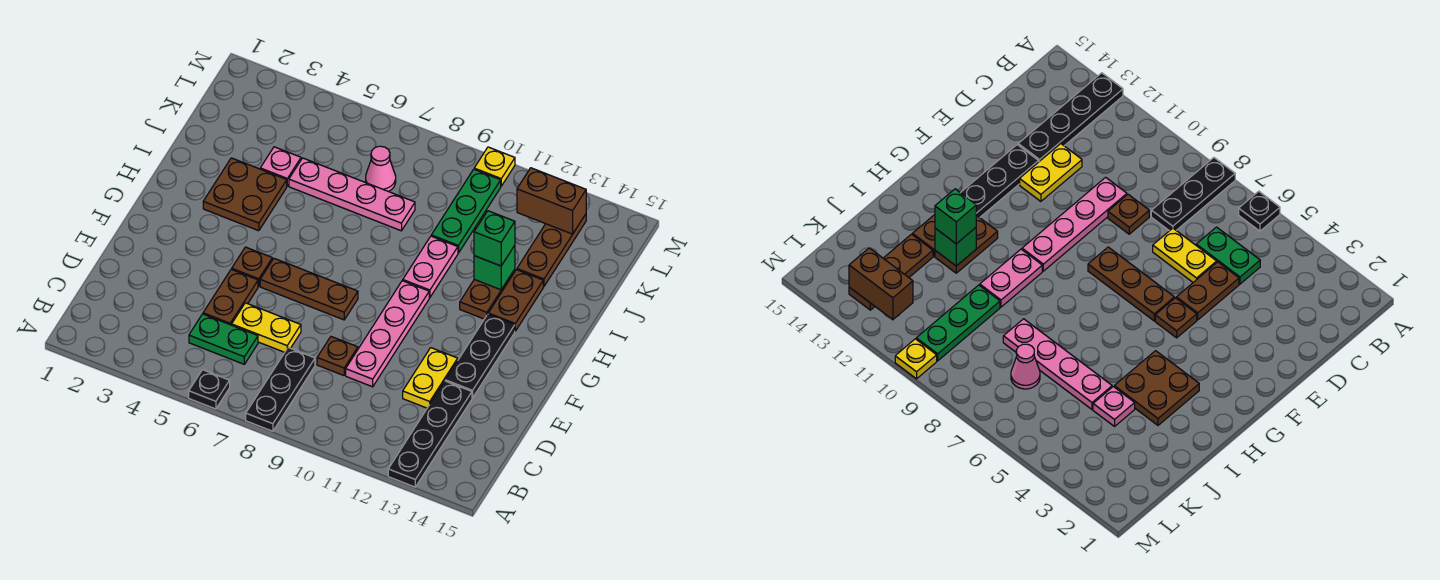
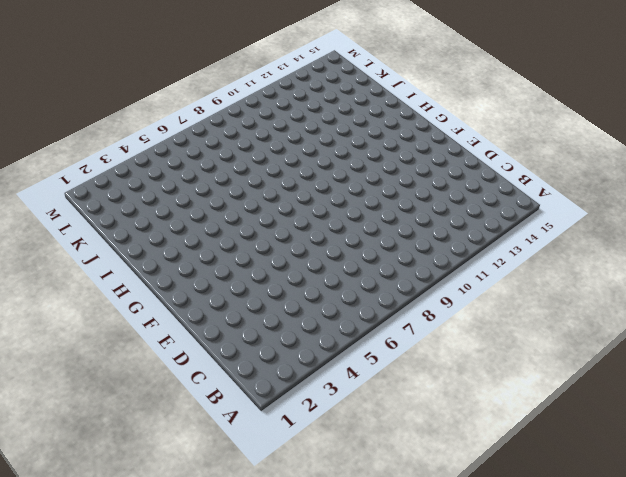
none -> black 1x1 plate [189,370,230,409]
none -> black 1x3 plate [246,348,315,431]
none -> black 1x4 plate [388,381,472,487]

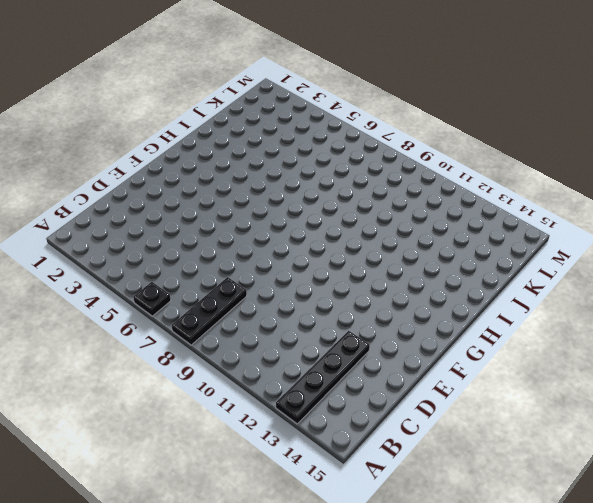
none -> green 1x2 plate [189,314,258,364]
none -> brown 1x2 plate [203,269,258,325]
none -> yellow 1x2 plate [232,303,301,352]

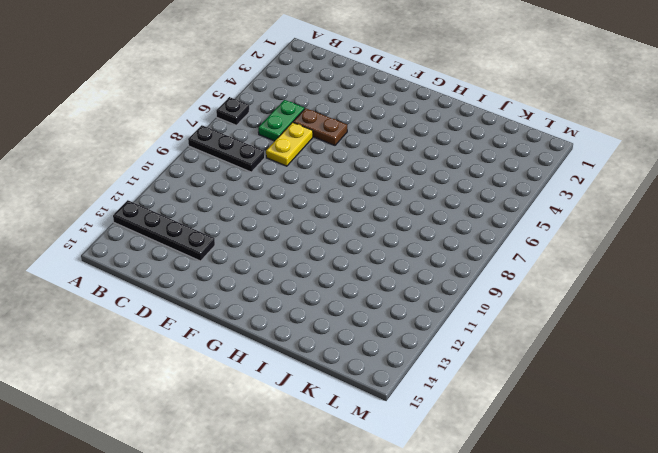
none -> brown 1x1 plate [317,337,358,375]
none -> pink 1x4 plate [346,281,429,387]
none -> yellow 1x2 plate [403,348,458,408]

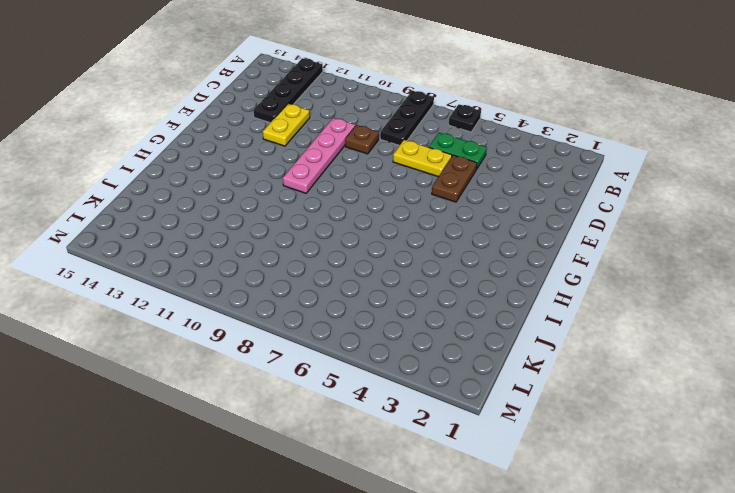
none -> black 1x3 plate [445,314,515,398]
none -> brown 1x1 plate [232,247,272,286]
none -> brown 1x3 plate [260,258,358,320]

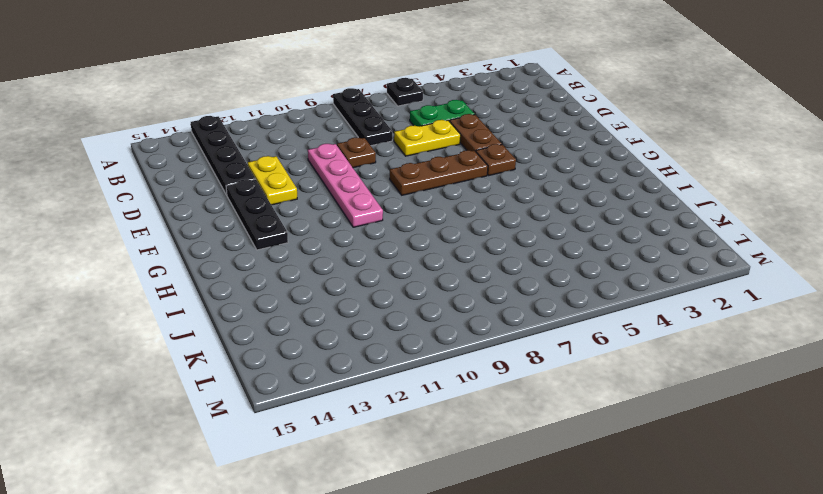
none -> brown 2x2 plate [203,158,287,231]
none -> pink 1x2 plate [403,236,458,298]
none -> brown 1x2 plate [460,269,515,319]

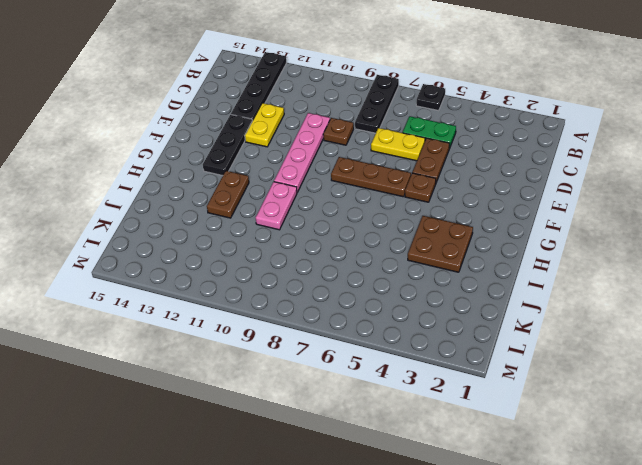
none -> brown 1x2 plate [488,270,543,331]
none -> pink 1x1 plate [260,147,301,186]
none -> pink 1x4 plate [289,158,415,231]

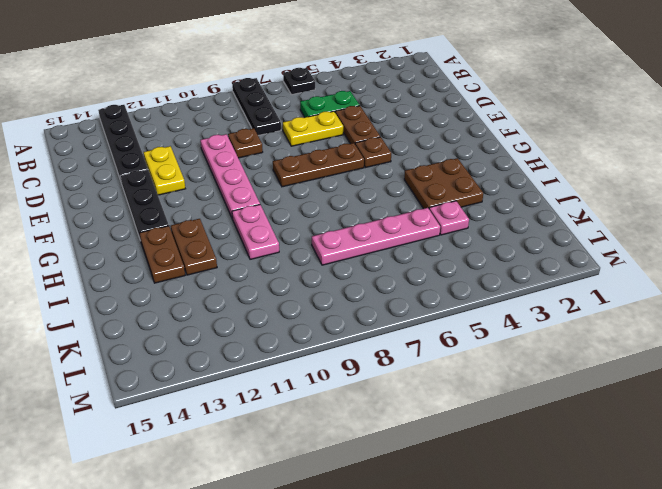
none -> green 1x3 plate [431,169,501,253]
none -> brown 1x3 plate [517,214,586,287]
none -> pink 1x1 cone [366,146,396,192]

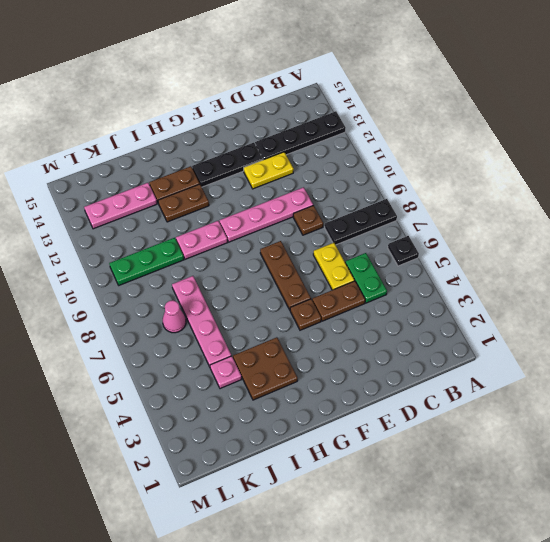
pink 1x3 plate [84,183,157,229] -> brown 1x3 plate [517,214,586,287]
none -> yellow 1x1 plate [474,147,515,186]
none -> green 1x1 brick [474,245,515,290]
none -> brown 1x2 brick [517,168,586,234]

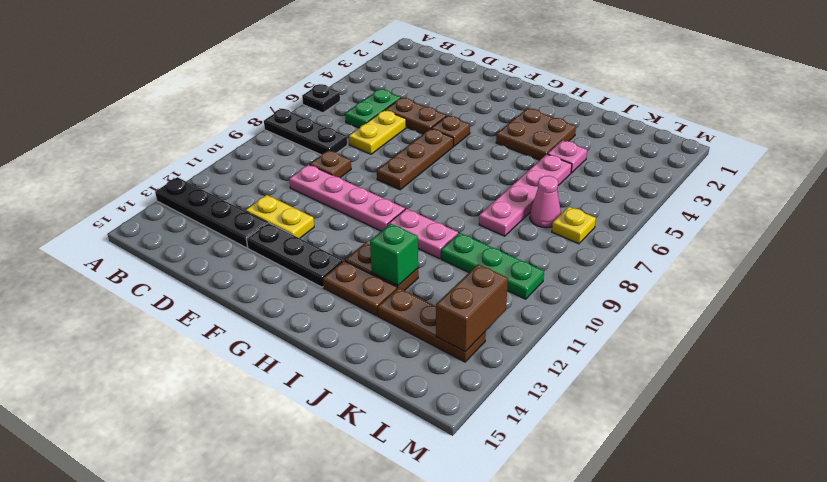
yellow 1x1 plate [552,207,596,244] -> yellow 1x1 plate moved to [474,147,515,186]
none -> green 1x1 brick [474,211,515,266]

